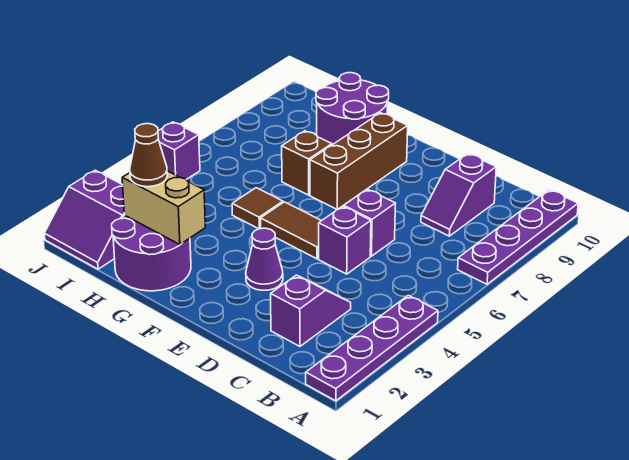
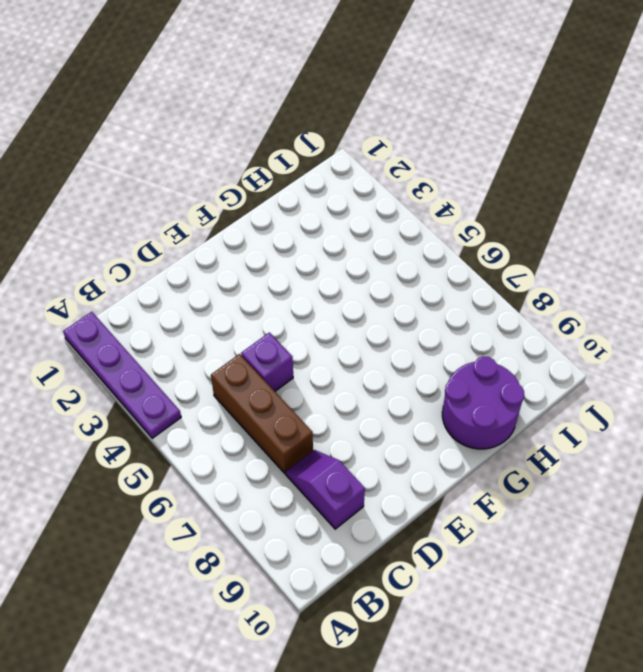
brown 1x3 brick [211,354,313,473] -> brown 1x3 brick moved to [310,113,408,210]
none -> purple 1x4 plate [458,190,578,284]
none -> purple 1x2 slope [271,275,351,346]
none -> purple 1x1 brick [344,189,395,256]

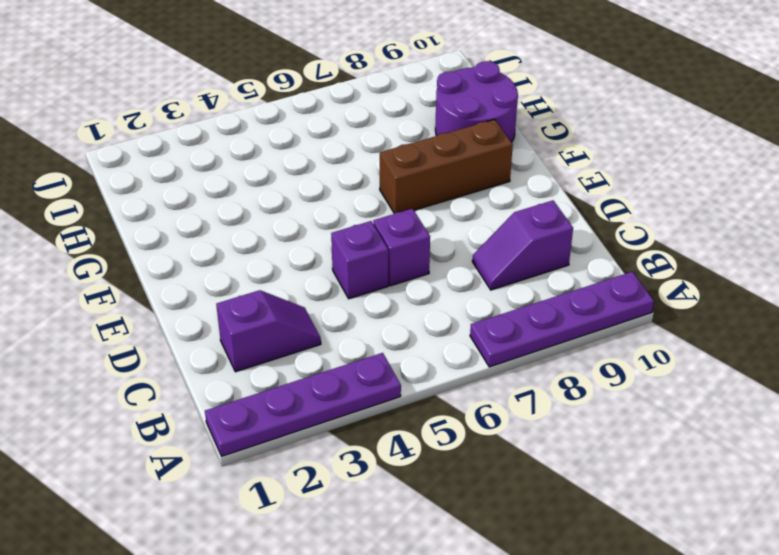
none -> purple 1x1 cone [246,228,283,290]
none -> brown 1x2 tile [261,202,321,259]
none -> purple 2x2 round brick [112,215,191,291]

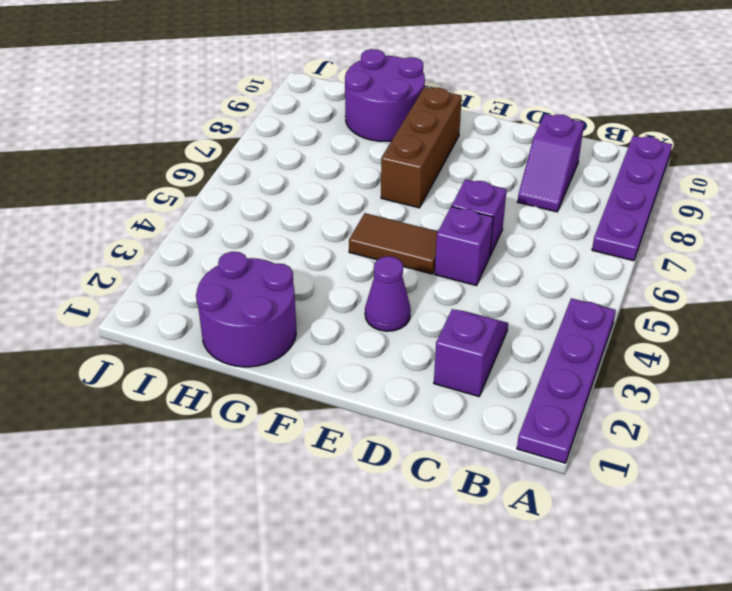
none -> brown 1x1 tile [232,188,283,229]
none -> brown 1x1 brick [282,131,332,195]
none -> purple 2x2 slope [44,170,124,269]

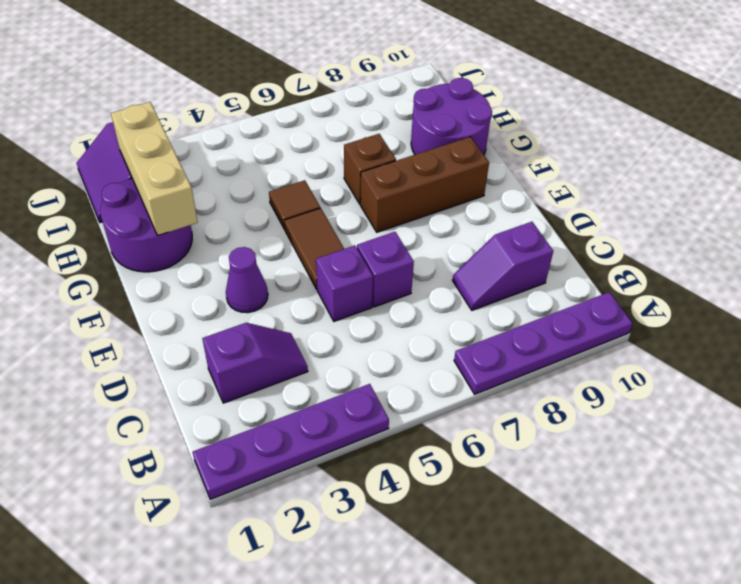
tan 1x3 brick [111,102,198,235] -> tan 1x2 brick [122,171,205,245]
none -> purple 1x1 brick [158,122,200,179]
none -> brown 1x1 cone [130,124,167,187]

